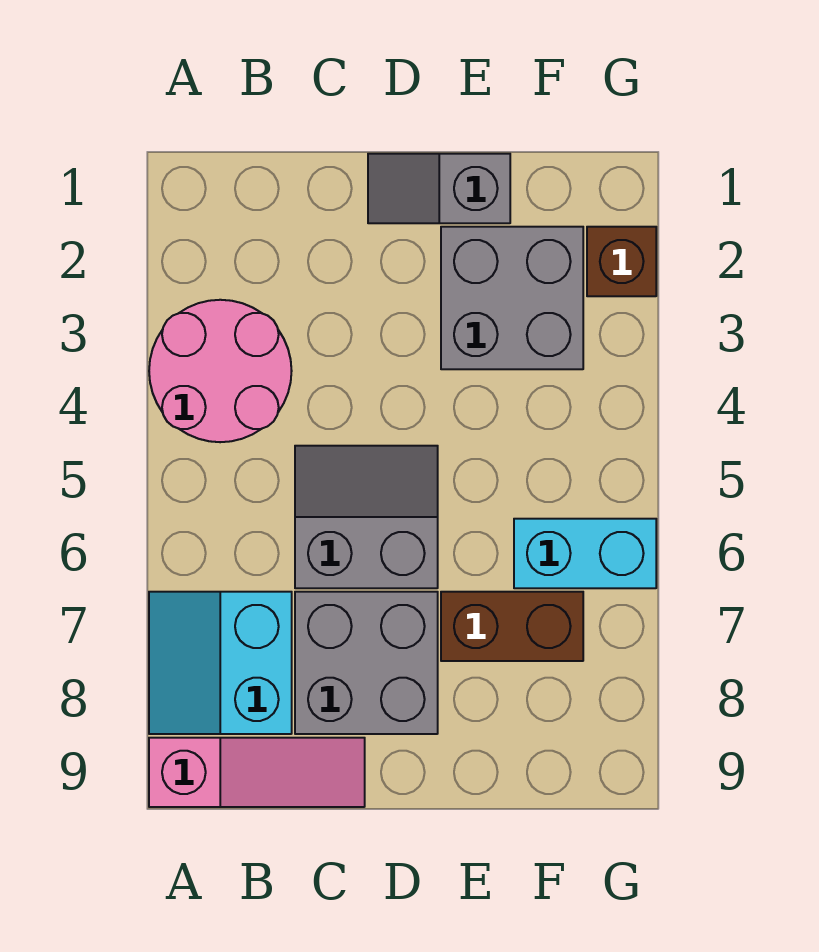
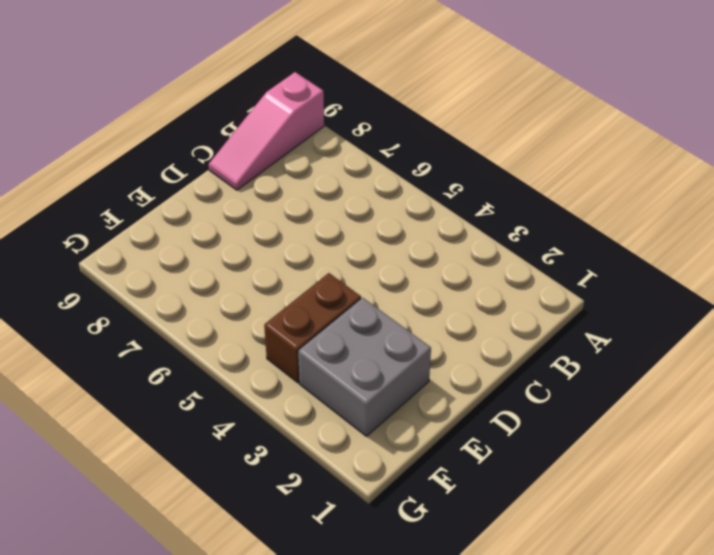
brown 1x2 brick [264,273,361,383] -> brown 1x2 brick moved to [441,592,583,661]
none -> pink 2x2 round brick [149,300,292,442]
none -> cyan 2x2 slope [149,592,292,734]

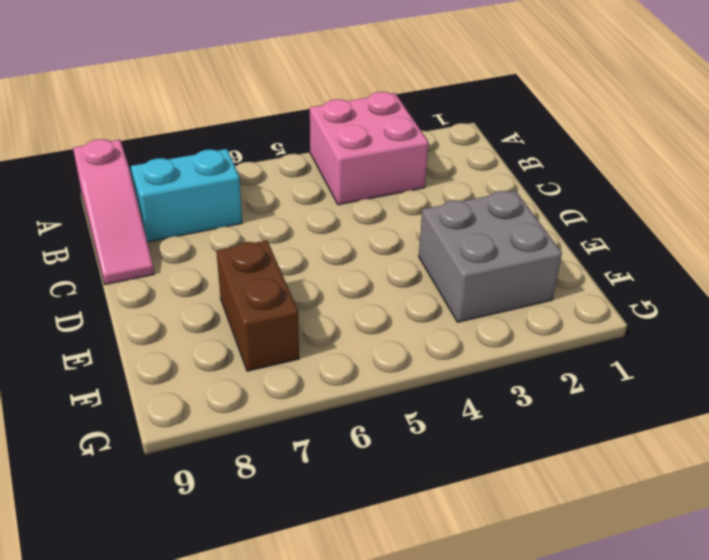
pink 2x2 brick [310,92,428,205] -> pink 2x2 round brick [149,300,292,442]
none -> grey 2x2 slope [295,446,438,588]
none -> grey 2x2 brick [295,592,438,734]

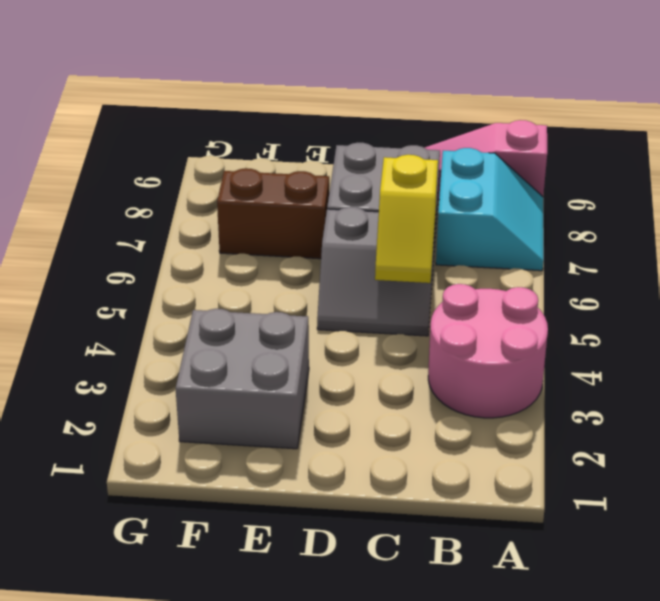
yellow 1x2 slope [375,155,438,283] -> none
none -> grey 1x2 slope [368,154,510,223]
none -> cyan 1x2 brick [514,519,656,588]

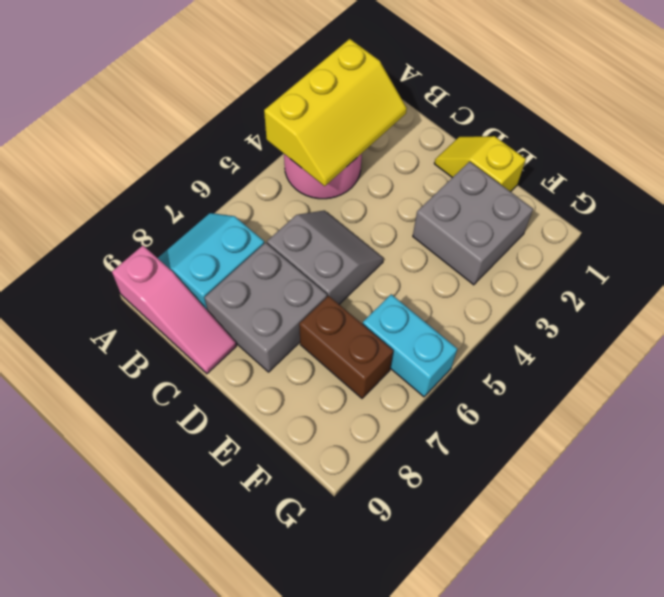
yellow 2x3 slope [264,39,407,186] -> none
yellow 1x2 slope [434,136,526,192] -> grey 1x2 slope [368,154,510,223]
none -> brown 1x1 brick [587,227,656,296]

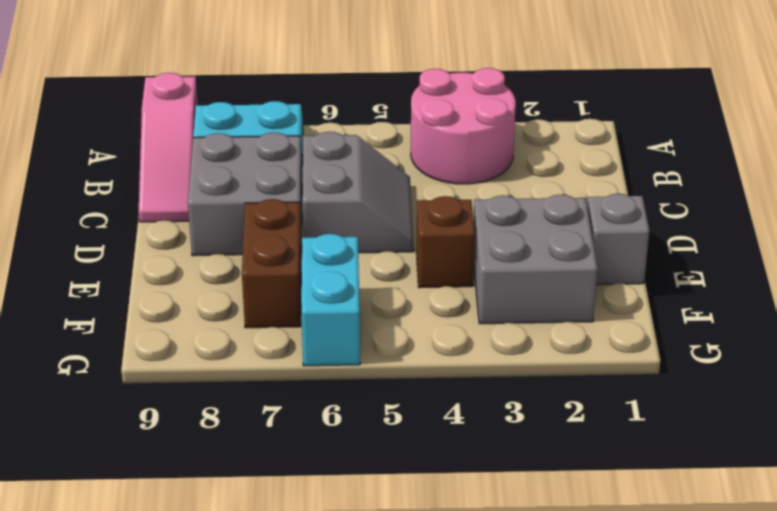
brown 1x1 brick [416,196,475,288] -> brown 1x1 brick moved to [587,227,656,296]

